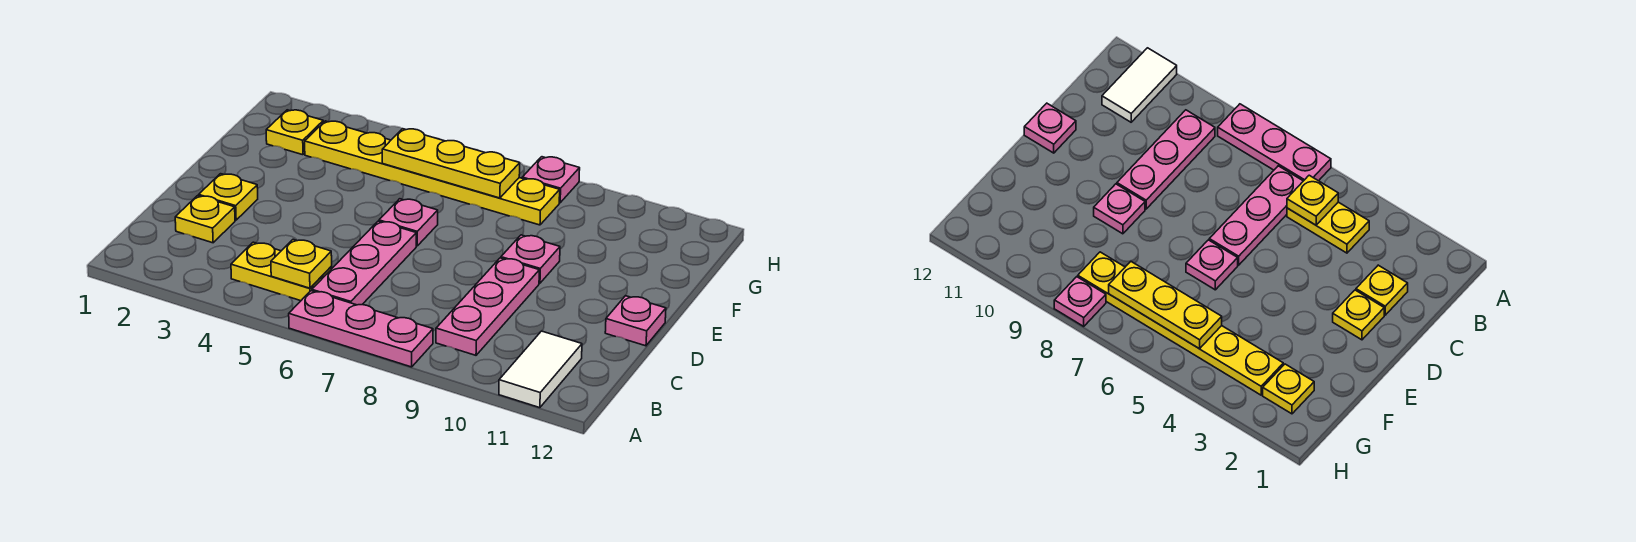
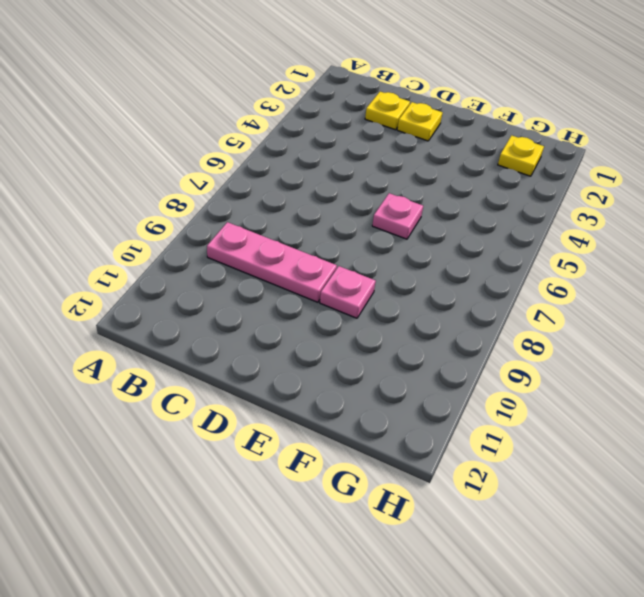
none -> pink 1x3 plate [289,291,433,367]
none -> white 1x2 tile [499,331,582,408]
none -> yellow 1x2 plate [231,242,332,301]

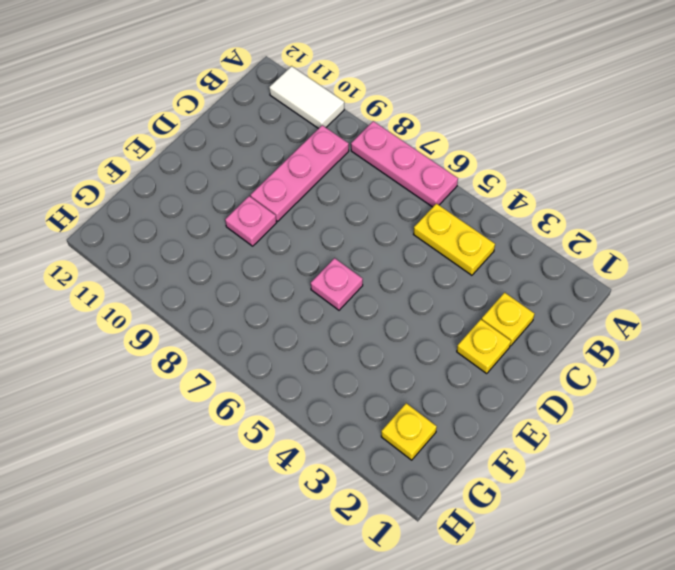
white 1x2 tile [269,66,344,129] -> white 1x2 tile turned to [499,331,582,408]
none -> pink 1x3 plate [312,221,416,305]
none -> pink 1x1 plate [605,296,666,346]
none -> yellow 1x6 plate [305,121,560,225]

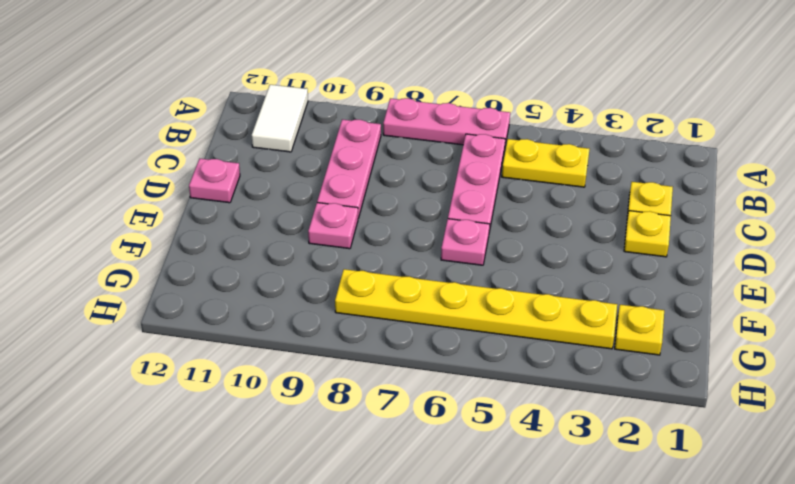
none -> pink 1x1 plate [522,157,580,203]
none -> yellow 1x1 plate [271,239,332,288]
none -> yellow 1x3 plate [382,129,520,198]

